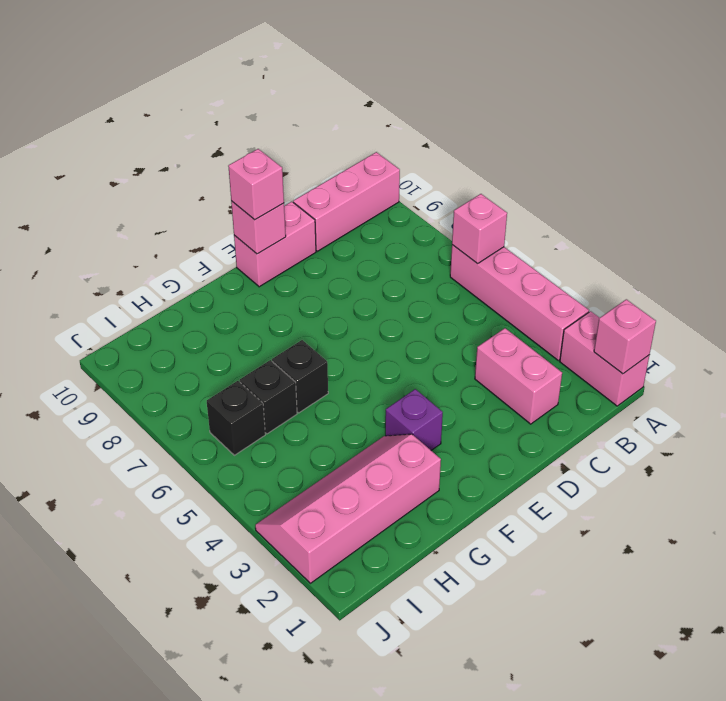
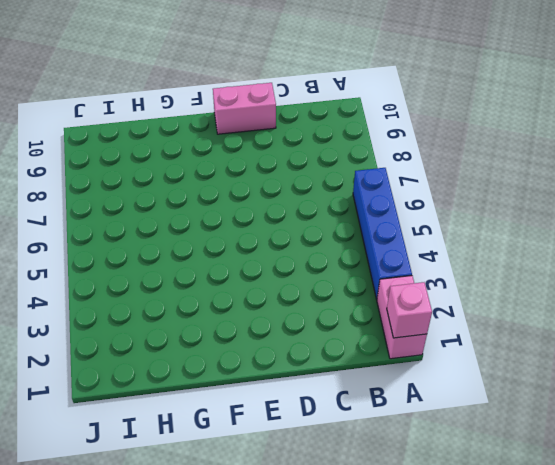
blue 1x4 brick [353,168,412,299] -> pink 1x4 brick [450,245,589,361]
none -> pink 1x3 brick [293,152,400,251]
none -> pink 1x2 brick [475,328,562,424]
none -> purple 1x1 brick [385,389,443,450]

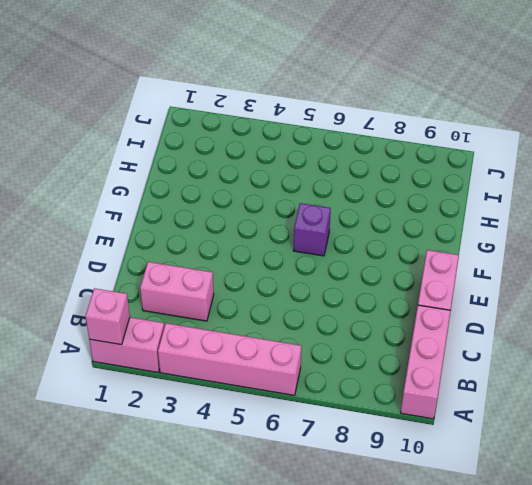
purple 1x1 brick [293,203,331,256] -> purple 1x1 brick moved to [385,389,443,450]
none -> pink 2x4 slope [255,434,441,583]
none -> black 1x1 brick [272,340,328,413]
none -> black 1x1 brick [240,360,297,434]

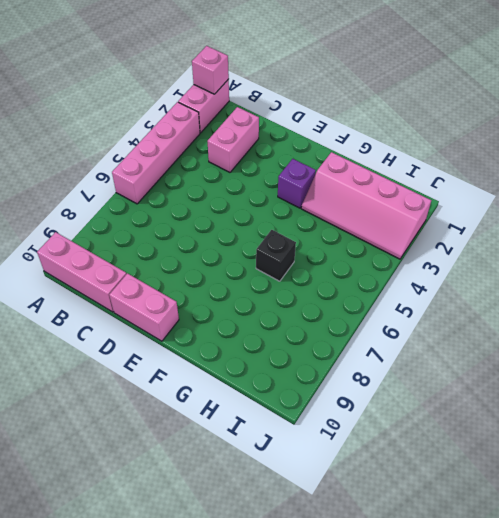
none -> black 1x1 brick [240,360,297,434]
none -> black 1x1 brick [207,381,265,455]
none -> pink 1x1 brick [452,194,507,264]

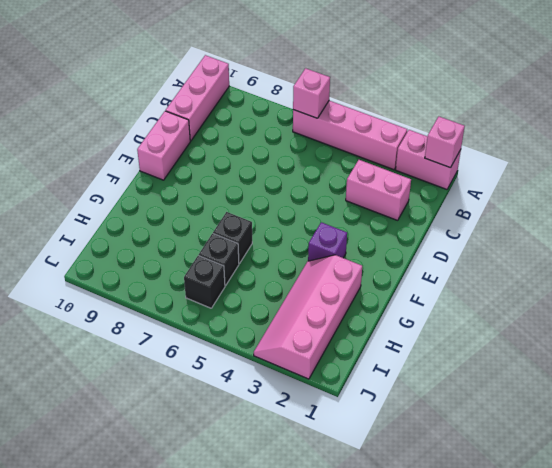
none -> pink 1x1 brick [231,201,286,254]
none -> pink 1x1 brick [228,149,284,220]

